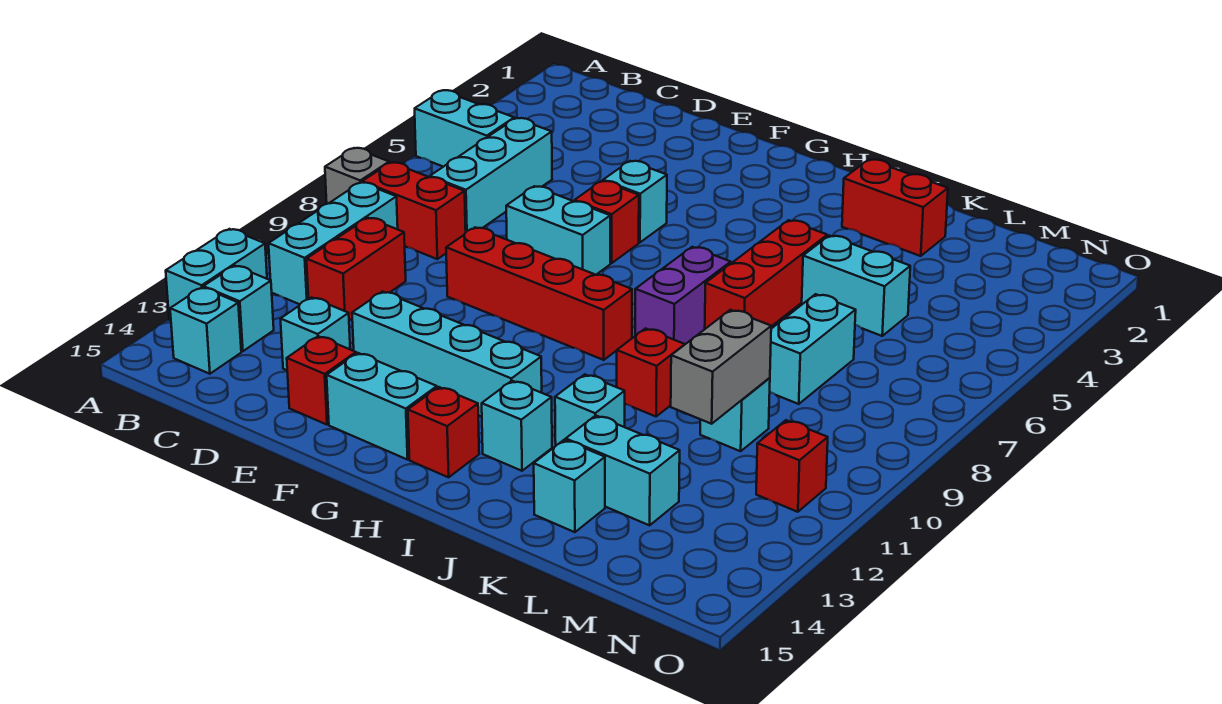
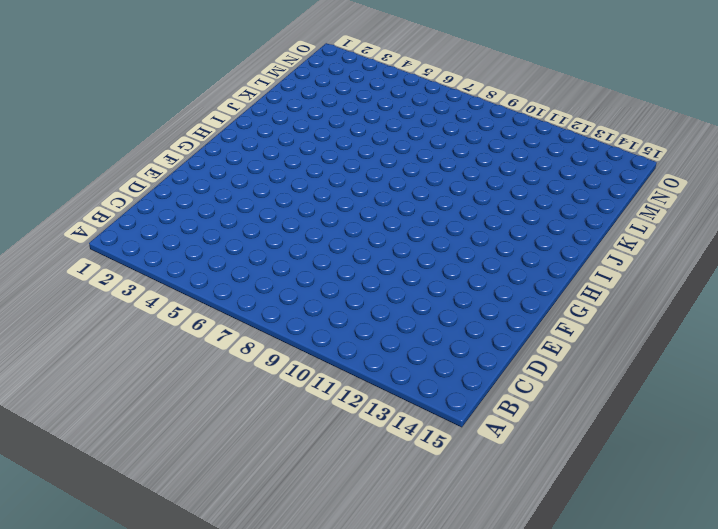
none -> cyan 1x2 brick [415,90,514,167]
none -> grey 1x1 brick [325,148,389,204]
none -> cyan 1x2 brick [166,229,267,320]
none -> red 1x2 brick [362,163,466,259]

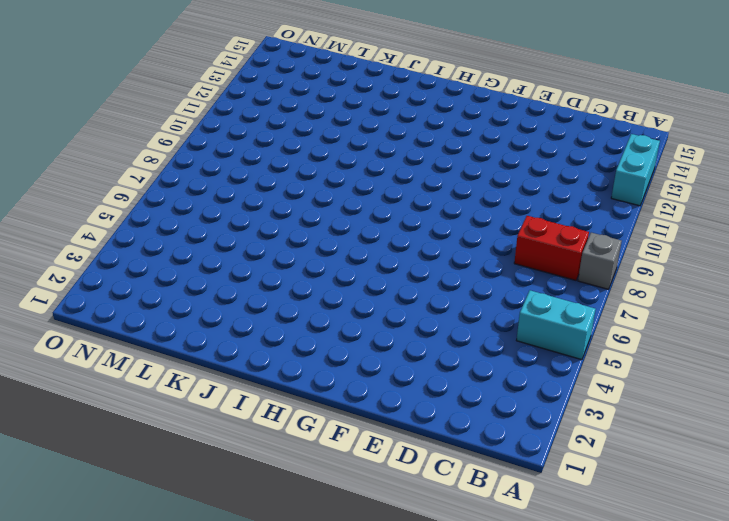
none -> cyan 1x3 brick [269,182,398,304]
none -> cyan 1x1 brick [203,266,274,351]
none -> cyan 1x1 brick [170,287,241,374]
none -> cyan 1x3 brick [430,118,552,232]

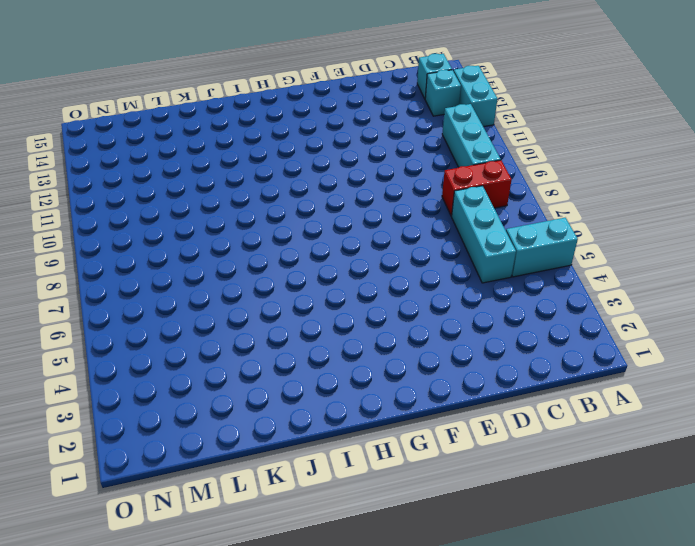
none -> grey 1x1 brick [325,148,389,204]
none -> red 1x2 brick [307,218,406,321]
none -> cyan 1x1 brick [281,298,350,370]
none -> cyan 1x2 brick [506,186,610,275]

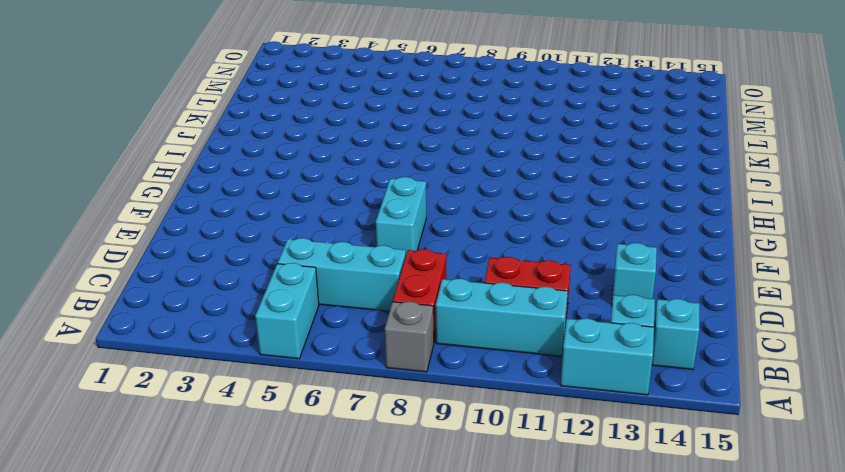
none -> red 1x4 brick [446,227,632,360]
none -> cyan 1x4 brick [352,292,542,416]
none -> red 1x1 brick [287,336,356,425]
none -> cyan 1x1 brick [603,161,667,242]

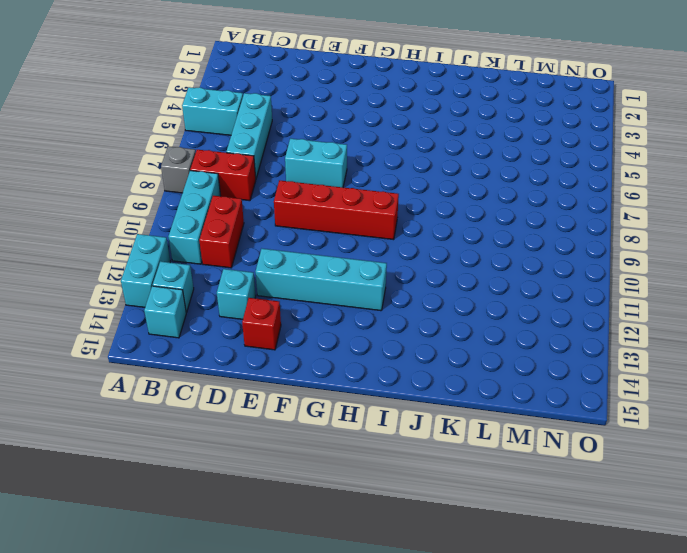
none -> cyan 1x1 brick [603,161,667,242]
none -> red 1x1 brick [574,181,639,263]
none -> cyan 1x2 brick [327,353,437,460]
none -> red 1x1 brick [408,387,479,477]

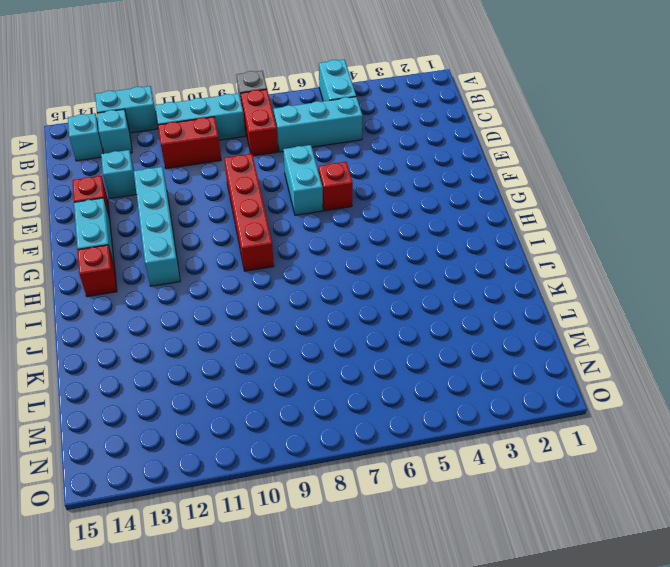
none -> cyan 1x1 brick [603,161,667,242]
none -> purple 1x2 brick [635,247,731,344]
none -> cyan 1x1 brick [482,381,552,471]
none -> red 1x2 brick [842,160,948,256]

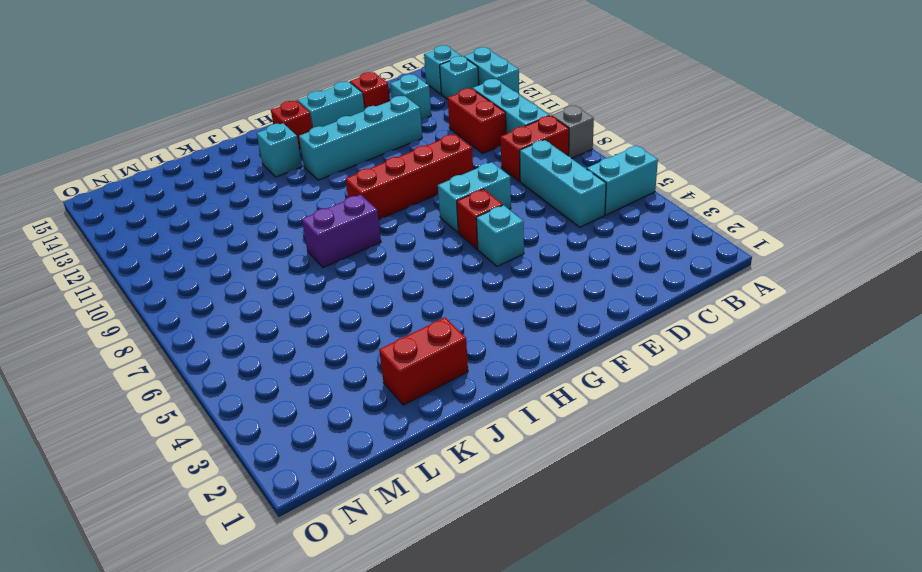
purple 1x2 brick [302,195,381,268] -> purple 1x2 brick turned to [635,247,731,344]
none -> red 1x3 brick [705,220,827,329]
none -> red 1x1 brick [617,328,685,416]
none -> cyan 1x1 brick [555,374,625,445]
none -> cyan 1x2 brick [802,236,910,336]

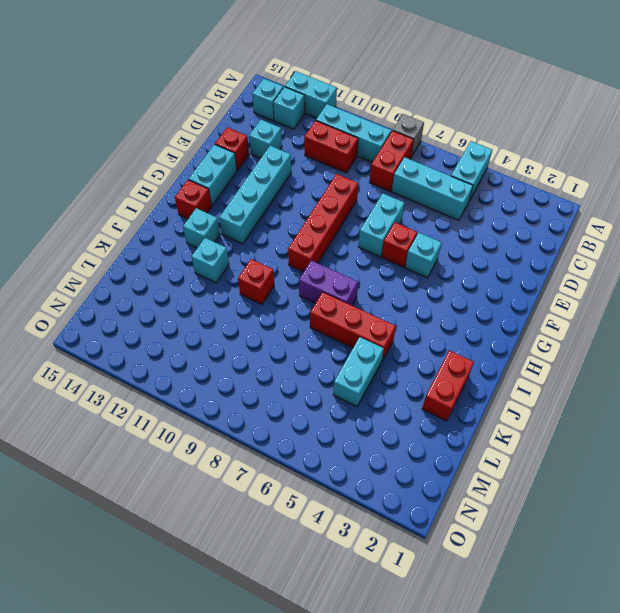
none -> cyan 1x2 brick [566,415,680,525]
none -> cyan 1x1 brick [534,440,605,532]
none -> cyan 1x2 brick [770,294,856,404]
none -> cyan 1x1 brick [700,378,770,451]

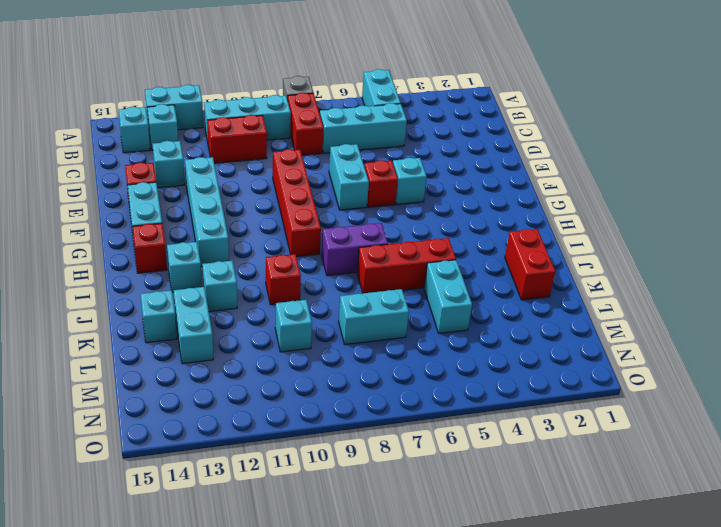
none -> red 1x1 brick [756,420,828,512]
none -> grey 1x2 brick [671,310,771,424]

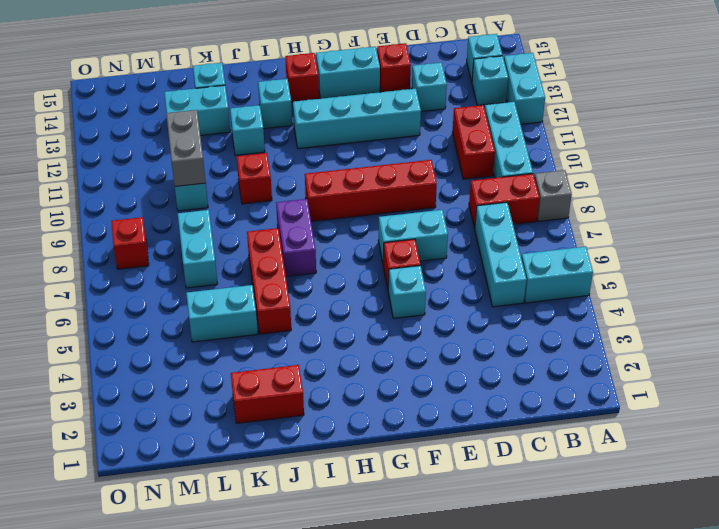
red 1x1 brick [111,217,149,269] -> red 1x1 brick moved to [756,420,828,512]

